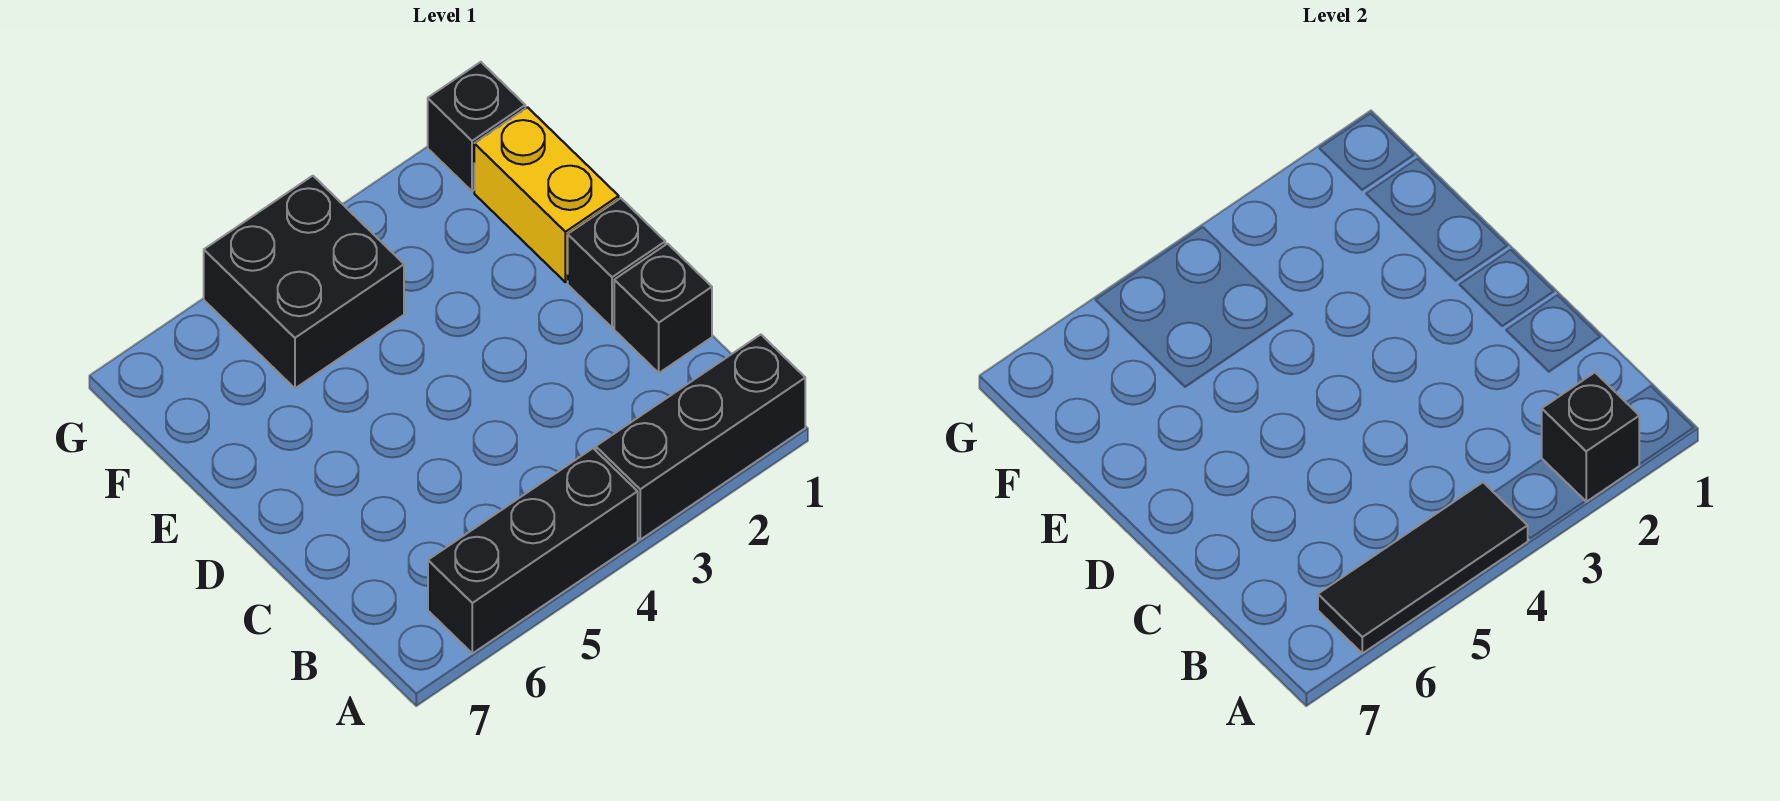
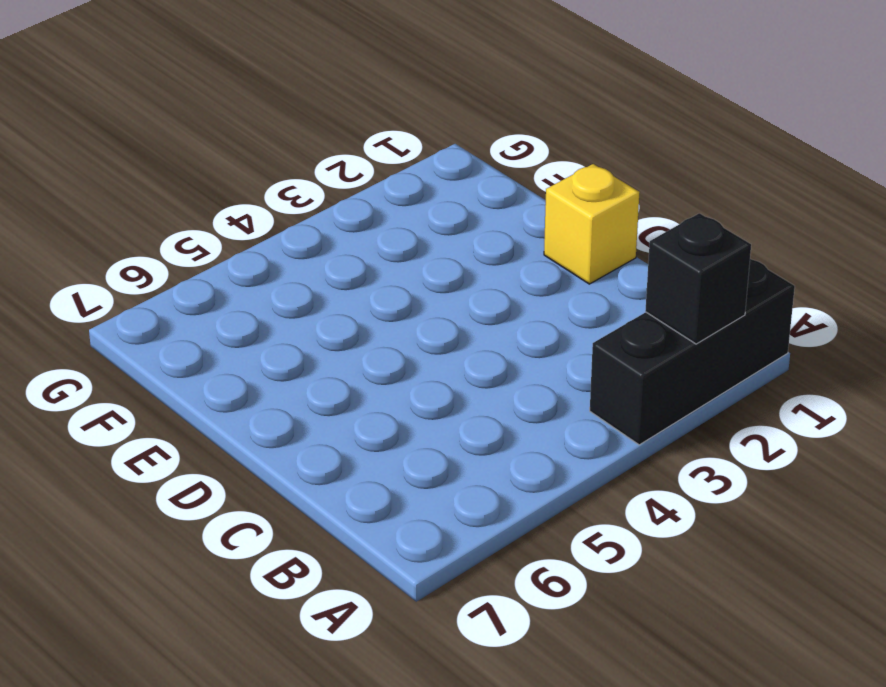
yellow 1x1 brick [544,164,640,284] -> black 1x1 brick [568,198,665,328]
none -> black 1x3 brick [428,448,638,653]
none -> black 1x1 brick [614,244,712,373]

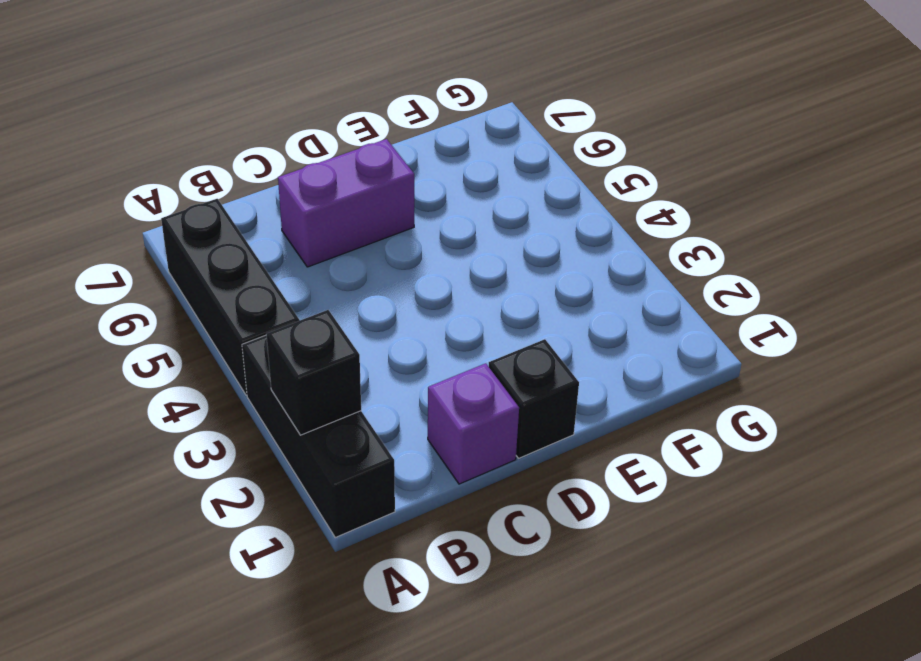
purple 1x1 brick [428,363,519,484] -> black 1x1 brick [614,244,712,373]
purple 1x2 brick [278,139,414,267] -> none
none -> yellow 1x2 brick [474,107,619,282]
none -> black 2x2 brick [204,176,404,388]

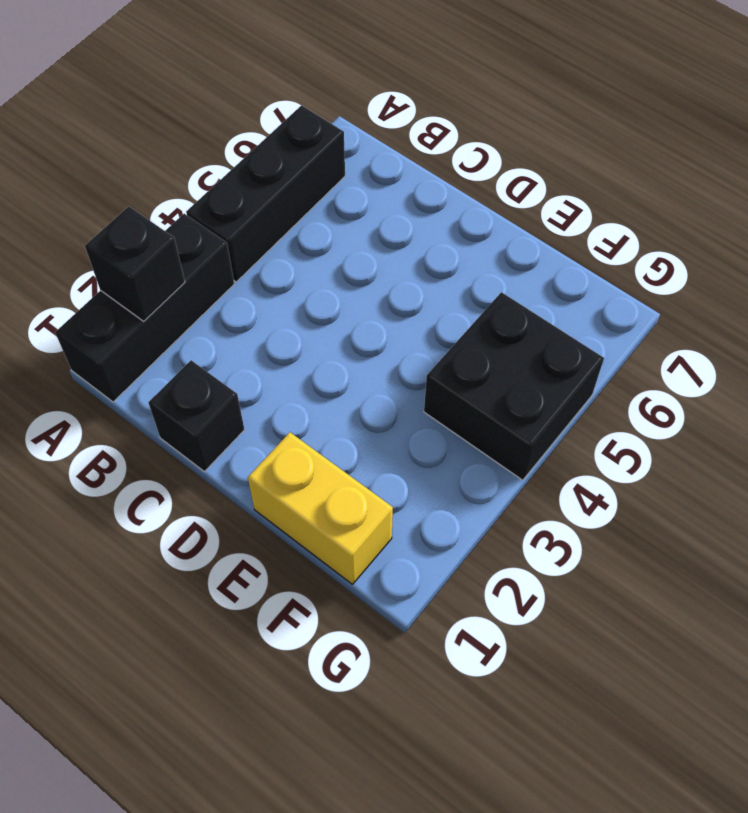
none -> black 1x1 brick [568,198,665,328]
none -> black 1x1 brick [428,62,525,191]

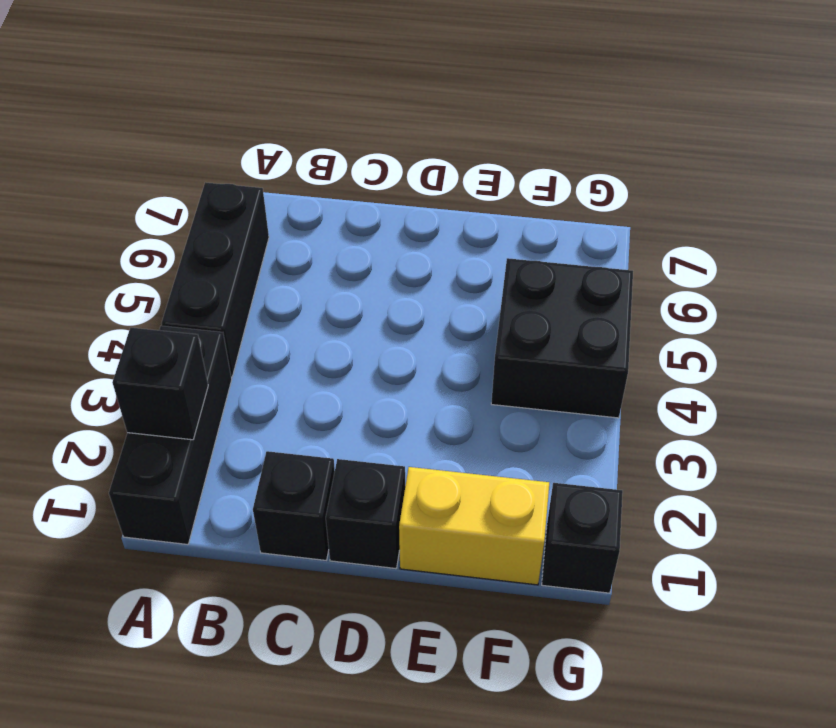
none -> black 1x3 tile [1318,482,1528,653]

